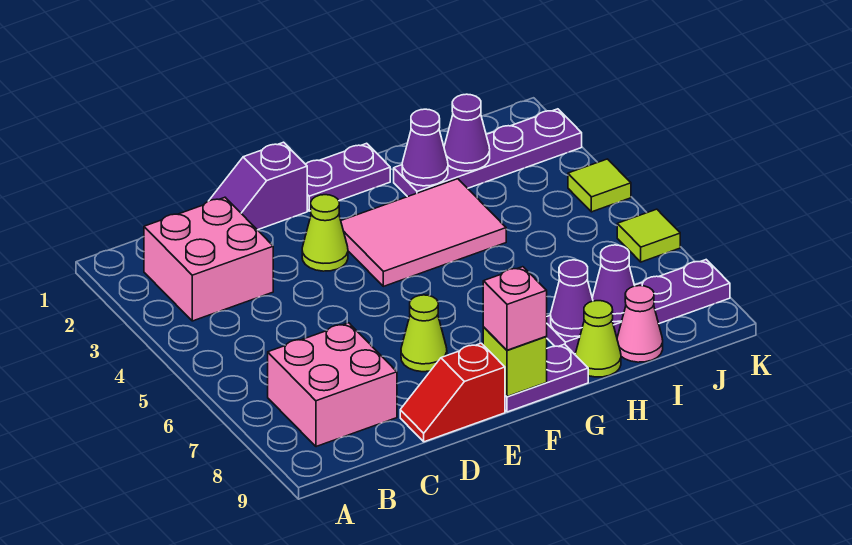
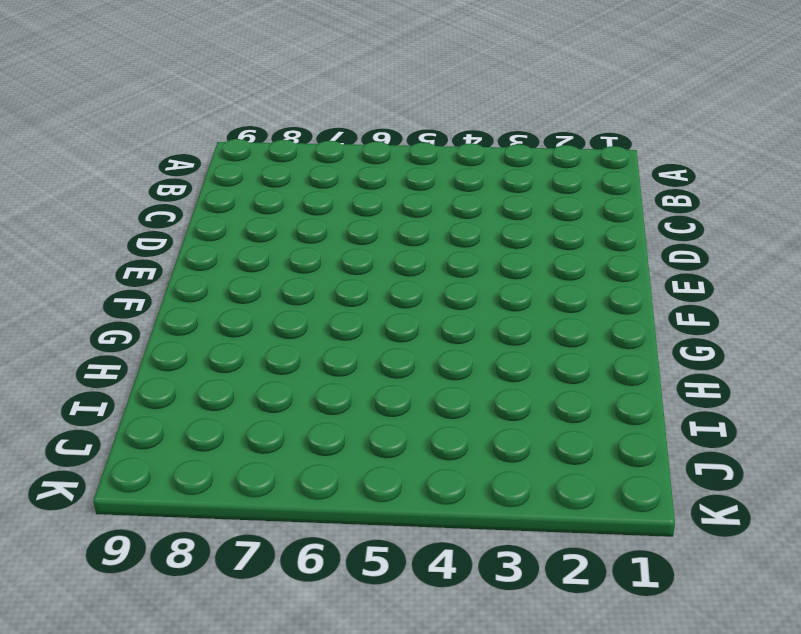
none -> pink 2x2 brick [144,197,273,321]
none -> pink 2x2 brick [268,323,397,447]
none -> purple 1x2 slope [209,142,307,230]

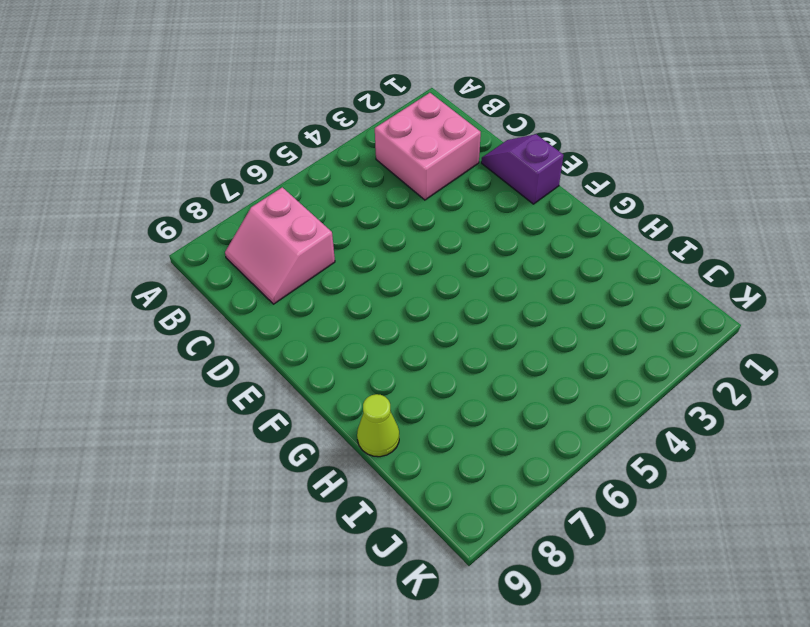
pink 2x2 slope [225,187,335,304] -> pink 2x2 brick [268,323,397,447]
none -> red 1x2 slope [400,343,505,442]
none -> lime 1x1 cone [302,195,348,271]
none -> lime 1x1 cone [401,295,447,372]

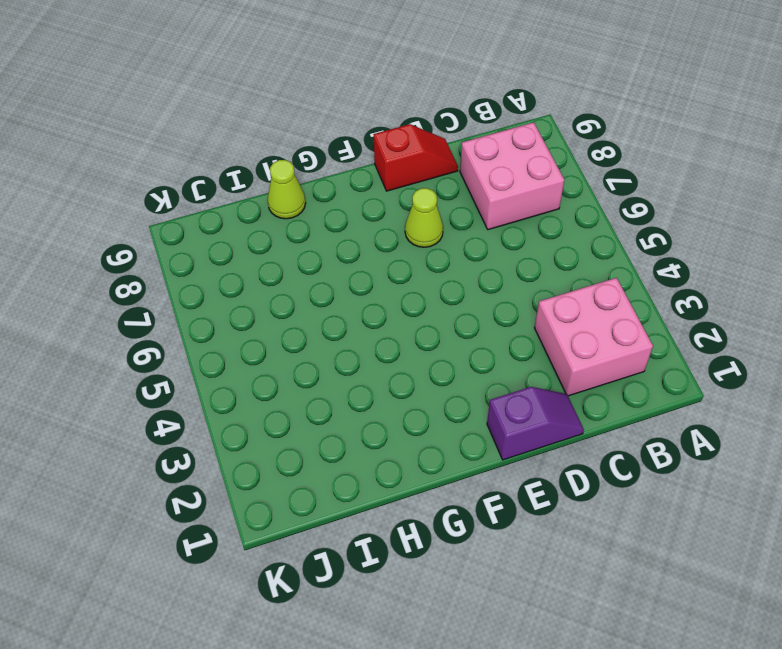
none -> lime 1x1 cone [302,195,348,271]
none -> purple 1x2 plate [306,143,390,211]
none -> pink 2x3 tile [341,179,506,286]

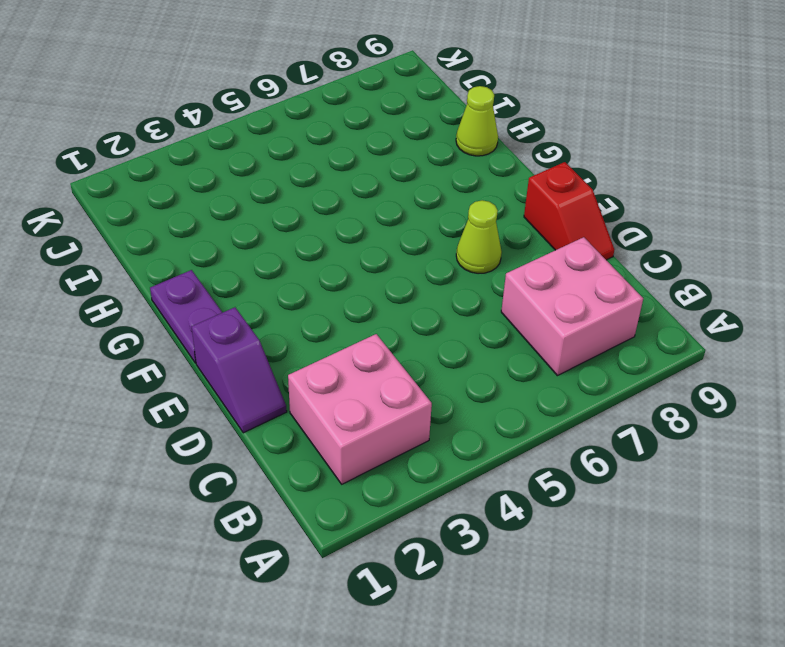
none -> lime 1x1 cone [302,195,348,271]
none -> pink 2x3 tile [341,179,506,286]
none -> purple 1x2 plate [505,344,588,412]

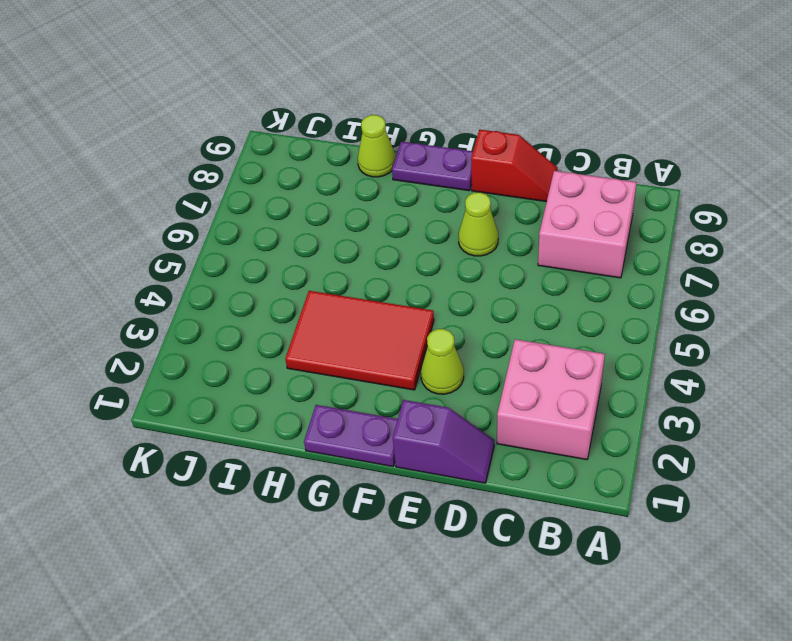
red 2x3 tile [285,291,434,390] -> pink 2x3 tile [341,179,506,286]
none -> purple 1x4 plate [394,109,582,197]
none -> purple 1x4 plate [546,260,730,354]
none -> pink 1x1 cone [617,286,663,362]

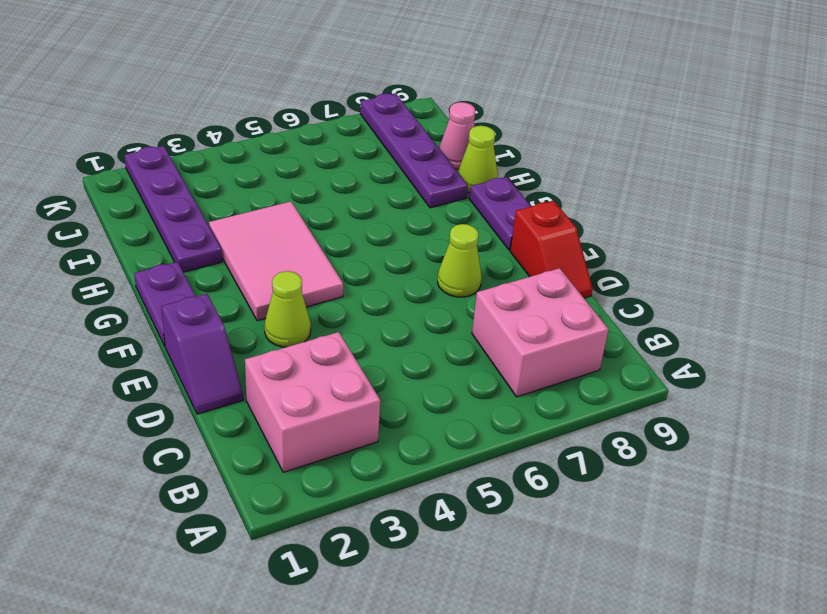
none -> lime 1x1 tile [568,159,631,212]
none -> lime 1x1 tile [617,209,680,262]
none -> lime 1x1 brick [483,327,547,397]

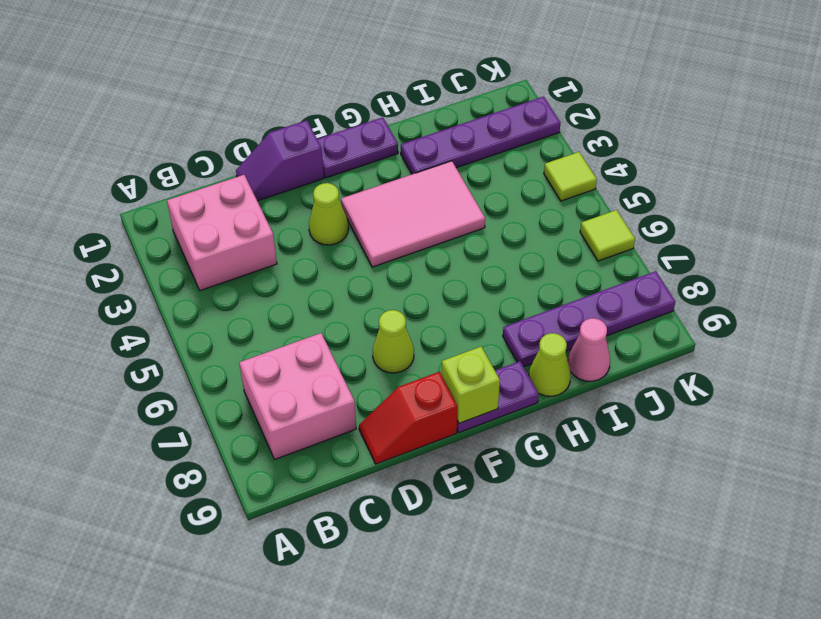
none -> purple 1x1 cone [402,109,448,186]
none -> purple 1x1 cone [551,260,593,337]
none -> purple 1x1 cone [444,94,490,171]

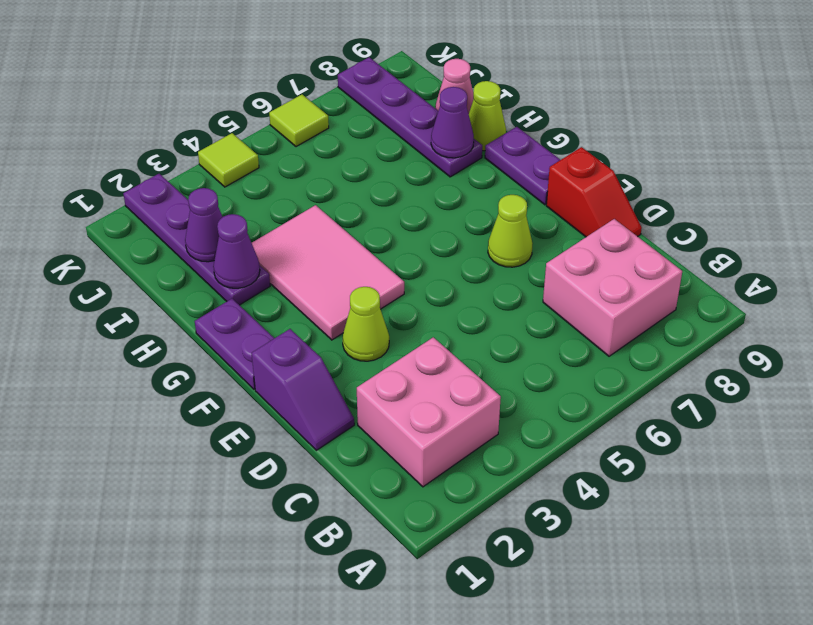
none -> lime 1x1 brick [483,327,547,397]
none -> purple 1x1 cone [592,245,635,322]
none -> pink 1x1 brick [483,267,547,350]

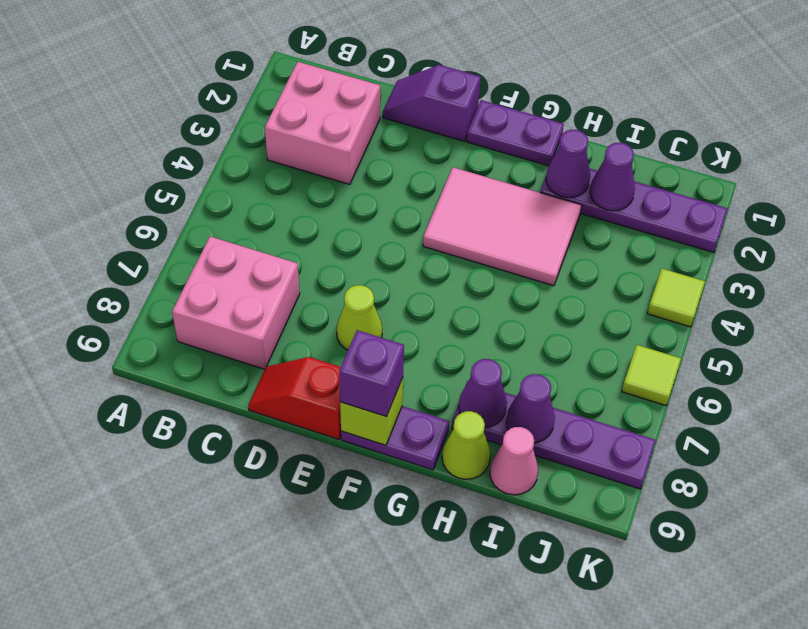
purple 1x1 brick [339,330,404,417] -> pink 1x1 brick [483,267,547,350]
none -> lime 1x1 cone [302,195,348,271]

